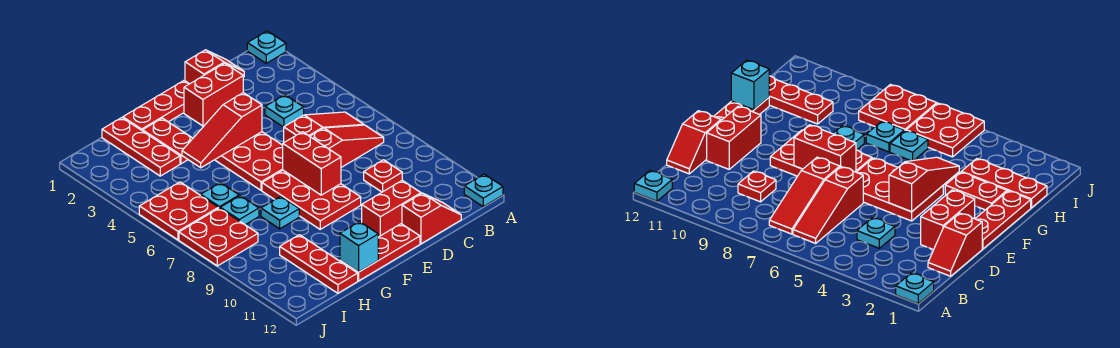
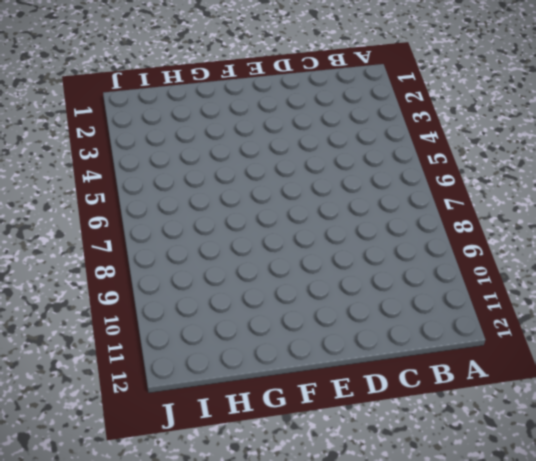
none -> cyan 1x1 plate [247,31,286,63]
none -> cyan 1x1 plate [464,174,503,207]
none -> red 1x3 slope [284,112,364,142]

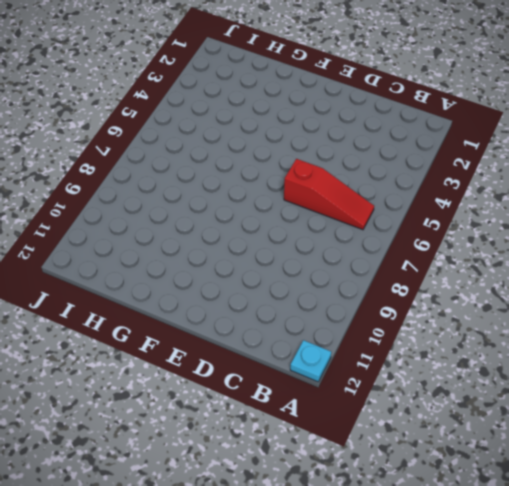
none -> cyan 1x1 plate [247,31,286,63]
none -> red 1x3 slope [310,125,384,167]
none -> red 1x2 slope [185,50,244,84]

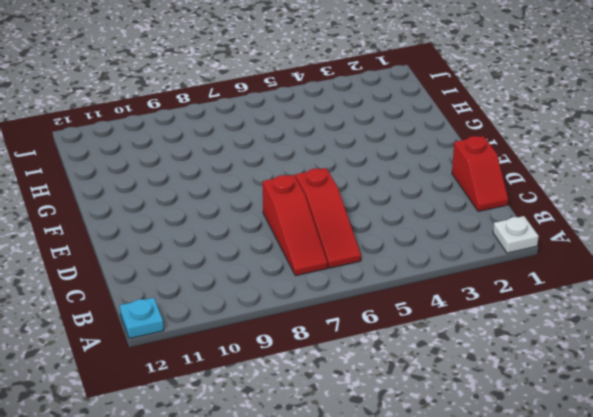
white 1x1 plate [493,216,539,253] -> cyan 1x1 plate [247,31,286,63]
none -> cyan 1x1 plate [265,95,304,127]
none -> red 1x1 plate [364,160,402,192]
none -> red 1x2 slope [402,193,461,244]

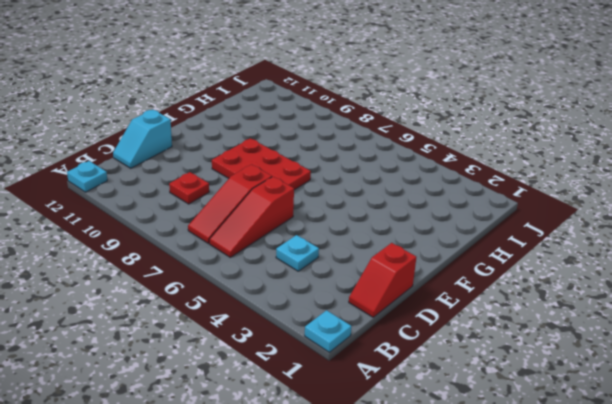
cyan 1x2 slope [113,110,172,168] -> red 1x2 slope [402,193,461,244]
none -> red 1x2 brick [184,63,243,126]
none -> red 1x2 brick [362,180,421,237]
none -> red 1x3 plate [123,81,189,131]

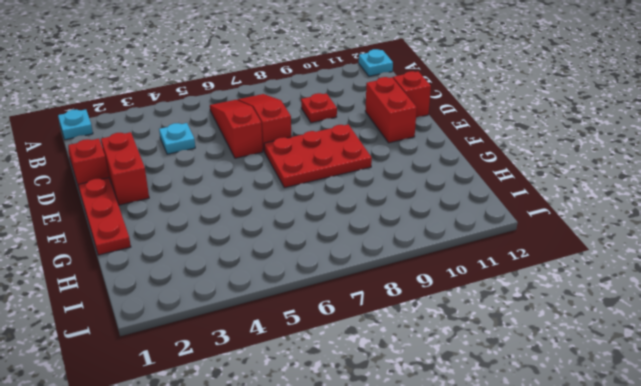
none -> red 2x3 plate [215,132,283,190]
none -> red 1x3 plate [340,224,420,281]
none -> red 1x2 plate [143,118,193,164]

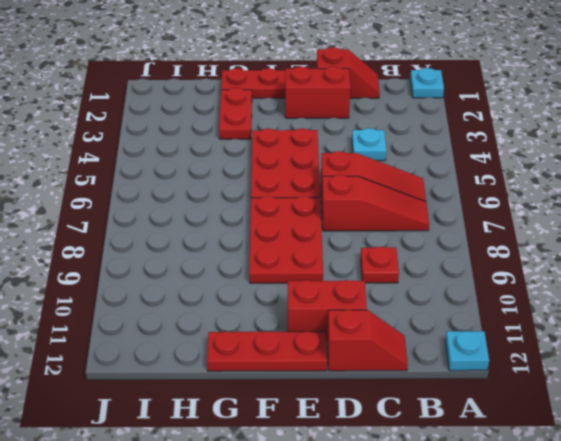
none -> cyan 1x1 plate [261,196,299,229]
none -> red 1x3 plate [102,118,180,176]
none -> cyan 1x1 plate [201,183,239,208]

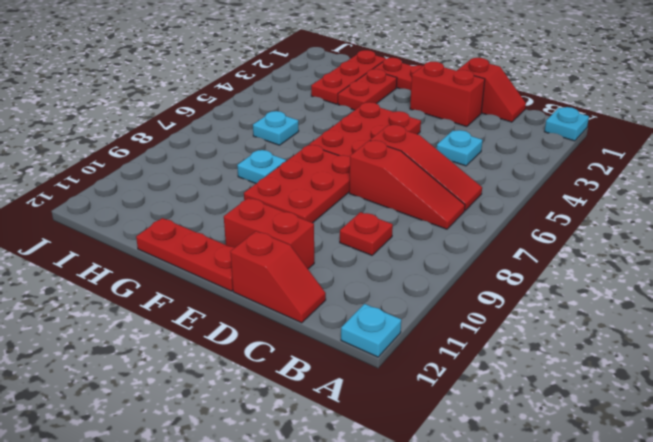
none -> cyan 1x1 plate [220,196,259,225]
none -> red 1x3 plate [280,235,358,293]
none -> red 2x2 plate [139,182,218,240]

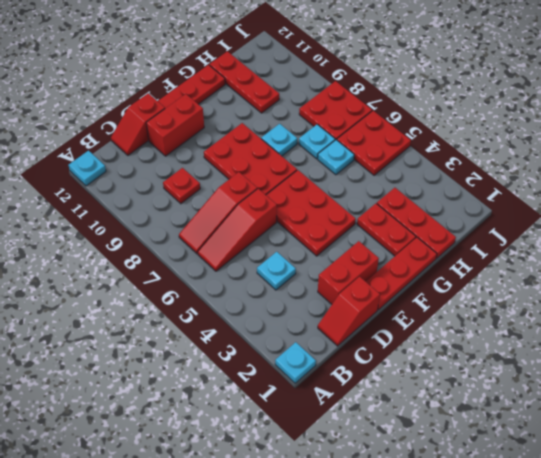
none -> red 1x3 slope [182,93,262,168]
none -> red 1x2 brick [283,132,341,195]
none -> cyan 1x1 brick [340,222,378,272]

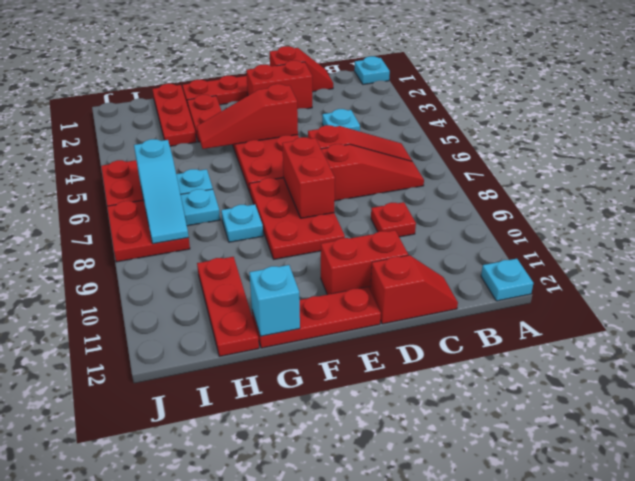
cyan 1x3 slope [134,139,189,244] -> none

